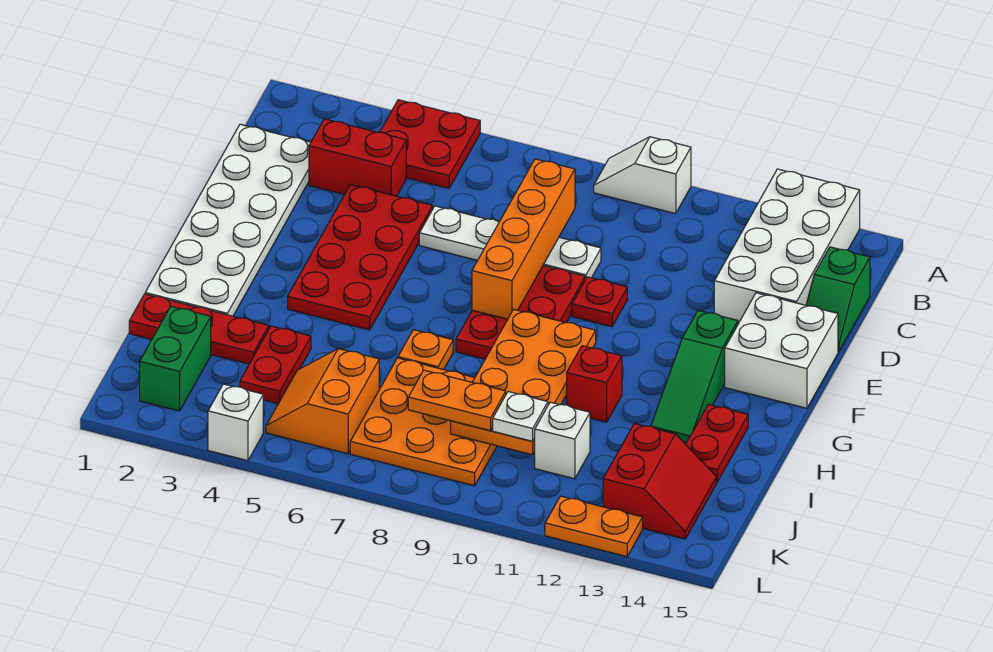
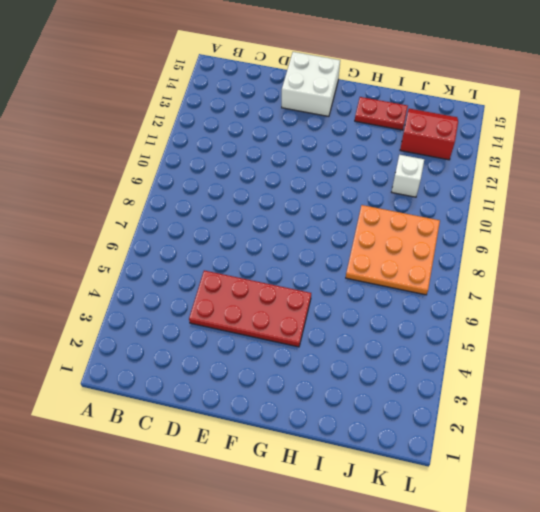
none -> red 2x2 plate [380,100,480,188]
none -> white 1x2 slope [594,137,691,214]
none -> white 2x4 brick [714,169,860,324]

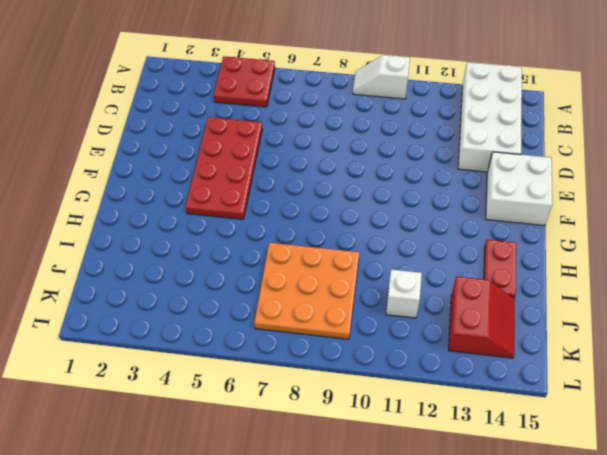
none -> white 2x6 plate [145,124,311,316]
none -> red 1x2 brick [309,119,406,196]
none -> green 1x2 slope [806,247,870,352]

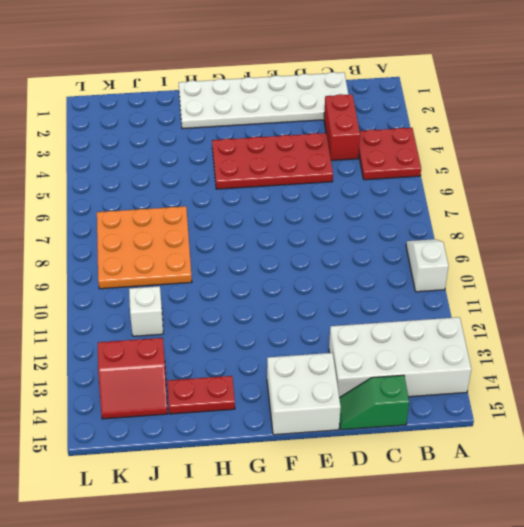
none -> white 1x4 plate [419,206,601,280]
none -> red 2x3 plate [456,266,585,359]
none -> red 1x1 plate [572,277,627,327]

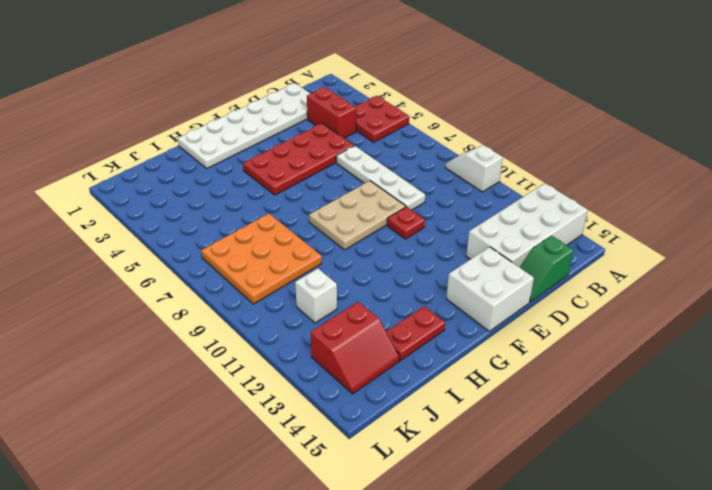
tan 2x3 plate [309,181,406,250] -> red 2x3 plate [456,266,585,359]
none -> green 1x3 slope [651,311,738,443]
none -> orange 1x1 plate [398,330,453,370]
none -> red 1x1 brick [567,346,622,422]

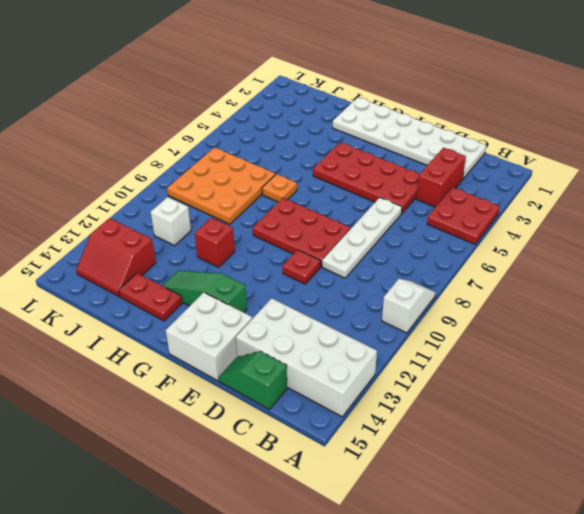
none -> red 1x3 plate [129,294,269,364]
none -> red 1x2 plate [240,326,311,404]
none -> green 1x2 brick [140,306,211,411]

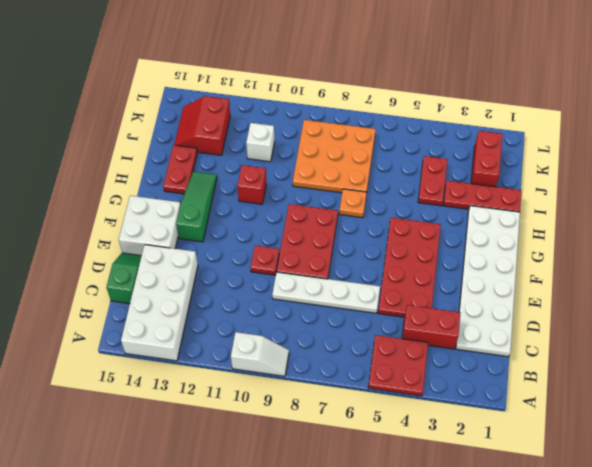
red 1x2 brick [471,131,503,187] -> green 1x2 brick [140,306,211,411]
none -> orange 2x2 slope [266,349,379,454]
none -> white 1x1 brick [208,384,263,461]
none -> orange 1x2 plate [545,496,643,557]

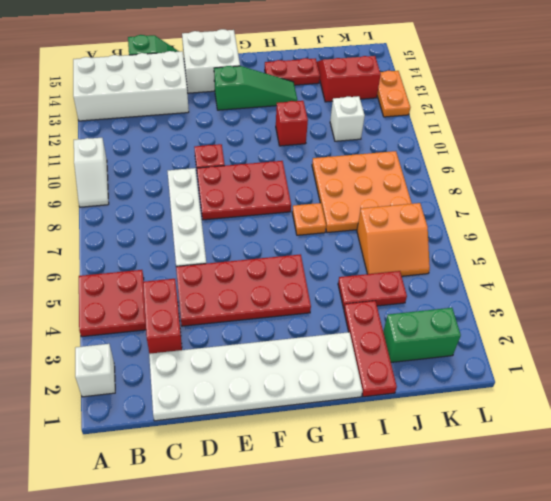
white 1x1 brick [75,344,115,397] -> white 1x1 brick moved to [208,384,263,461]
none -> orange 1x4 brick [472,159,575,319]
none -> orange 2x4 plate [451,309,596,455]
none -> orange 1x2 plate [408,370,506,431]

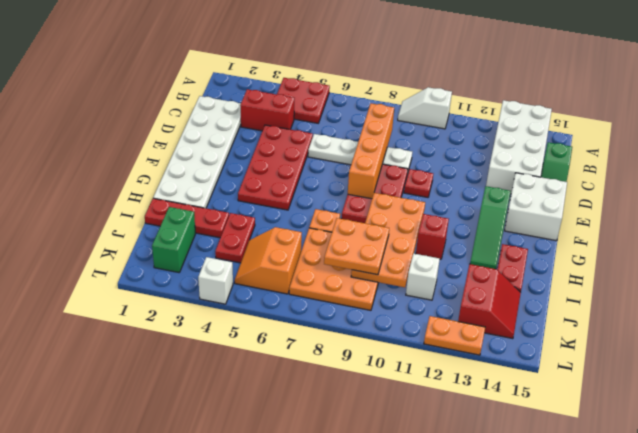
orange 2x2 plate [324,218,389,275] -> orange 1x2 plate [408,370,506,431]
none -> white 1x1 plate [493,392,548,441]

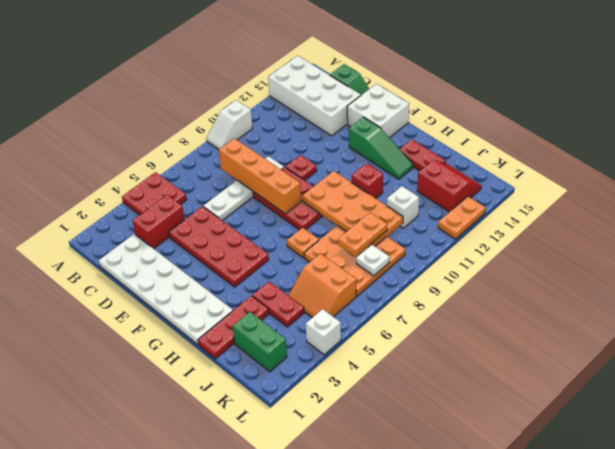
white 1x1 plate [356,245,389,276] -> white 1x1 plate moved to [493,392,548,441]

